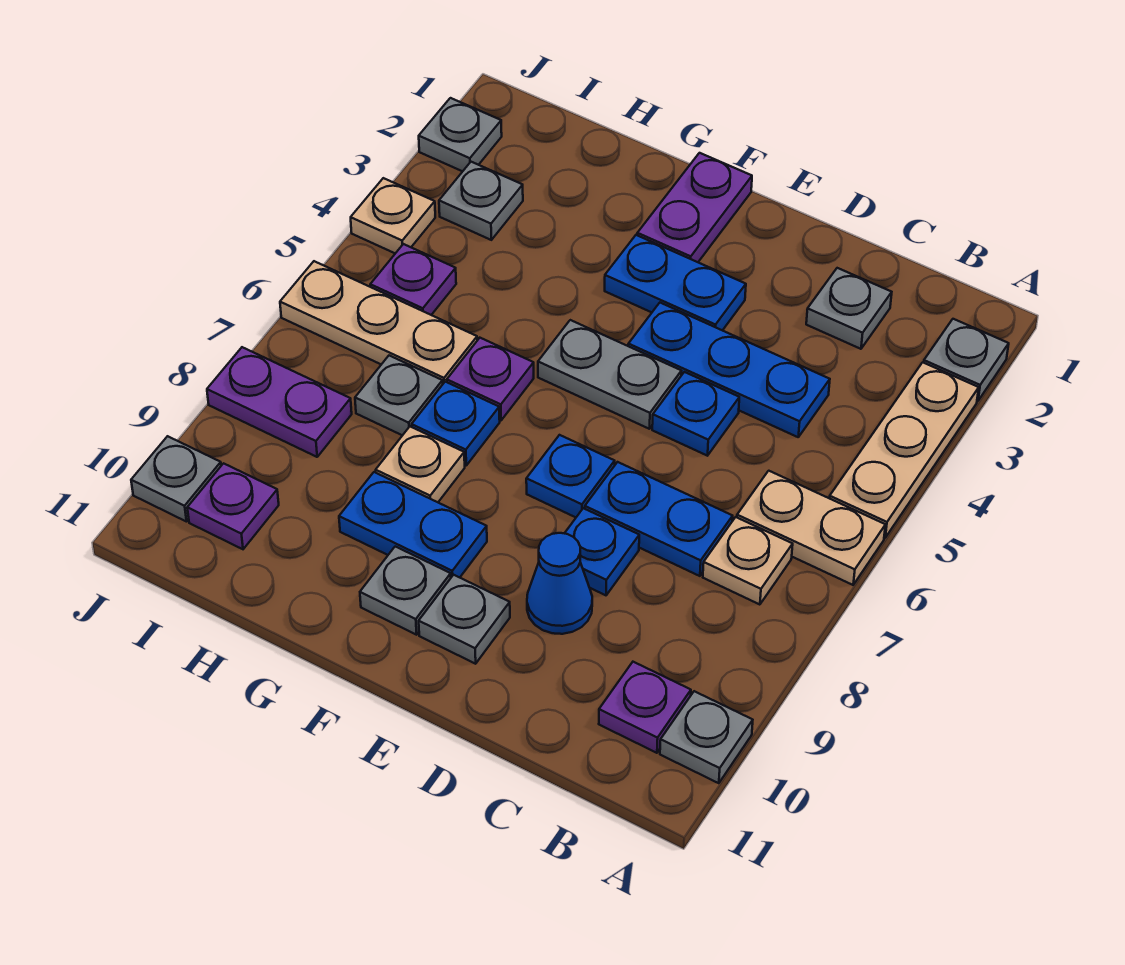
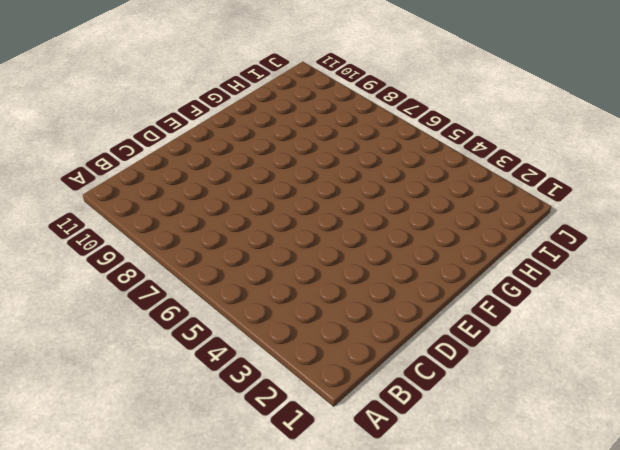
none -> grey 1x1 plate [924,319,1009,401]
none -> tan 1x3 plate [830,362,979,538]
none -> tan 1x2 plate [737,471,885,585]
none -> grey 1x1 plate [660,691,753,783]

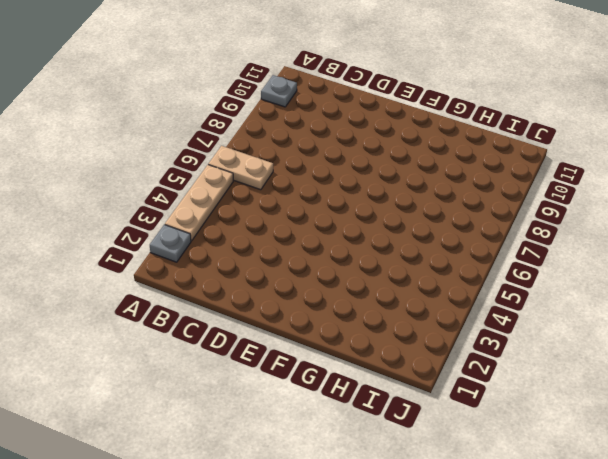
none -> tan 1x1 plate [703,517,793,605]
none -> purple 1x1 plate [599,662,691,753]
none -> grey 1x1 plate [806,268,892,349]
none -> blue 1x3 plate [628,303,830,437]

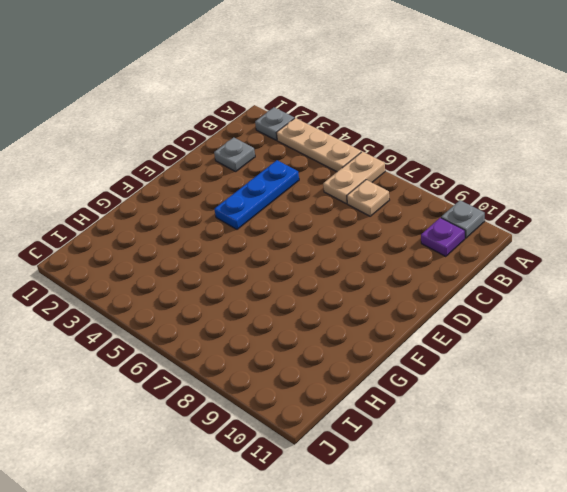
none -> blue 1x2 plate [585,462,733,576]
none -> blue 1x1 plate [652,372,739,456]
none -> blue 1x1 plate [565,508,639,595]
none -> blue 1x1 cone [527,533,592,634]

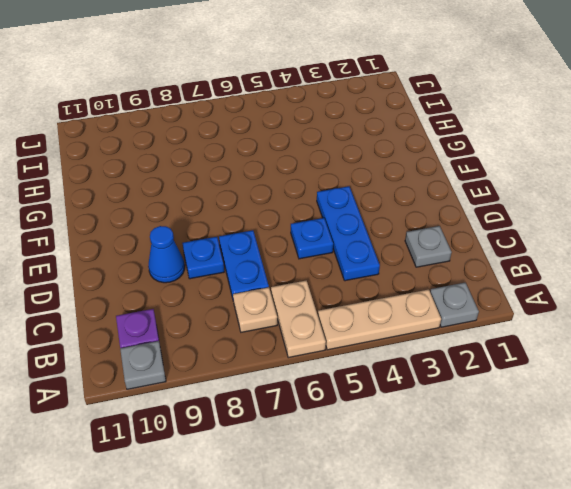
none -> blue 1x2 plate [605,235,746,330]
none -> grey 1x2 plate [538,320,681,429]
none -> blue 1x1 plate [526,435,615,517]
none -> grey 1x1 plate [419,575,510,664]

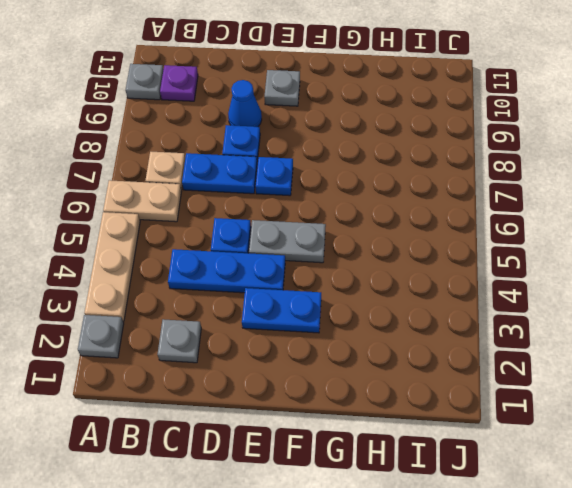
none -> purple 1x2 plate [637,153,752,262]
none -> blue 1x2 plate [339,472,487,578]
none -> grey 1x1 plate [360,547,451,635]
none -> purple 1x1 plate [447,338,534,420]

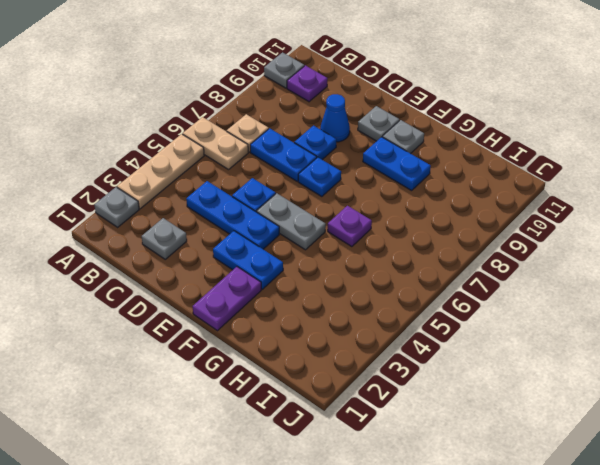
none -> blue 1x1 plate [412,382,500,465]
none -> tan 1x1 plate [376,427,465,502]
none -> tan 1x3 plate [280,261,477,384]
none -> grey 1x1 plate [355,356,443,435]

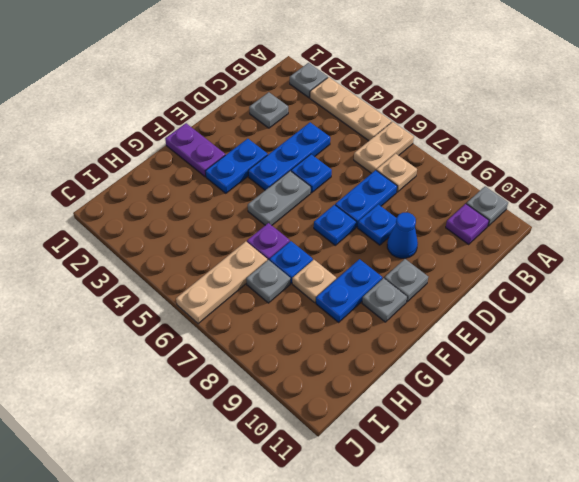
none -> grey 1x1 plate [439,162,523,240]
none -> purple 1x1 plate [370,244,456,315]
none -> purple 1x2 plate [207,347,352,457]
none -> purple 1x1 plate [187,463,279,549]

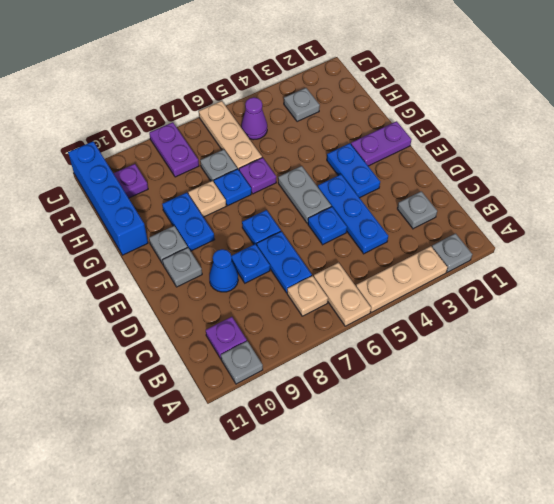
blue 1x4 brick [68,142,148,255] -> none
purple 1x1 cone [241,97,267,140] -> purple 1x1 plate [370,244,456,315]
none -> grey 1x1 plate [419,98,502,171]
none -> tan 1x1 plate [351,178,435,253]
none -> grey 1x1 plate [131,436,221,522]

